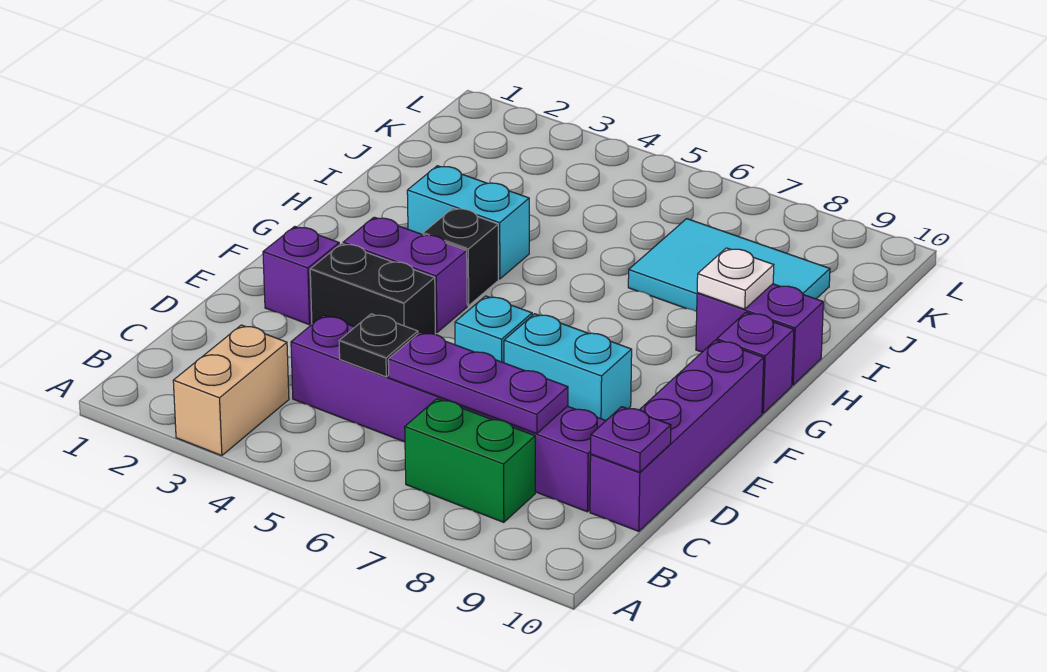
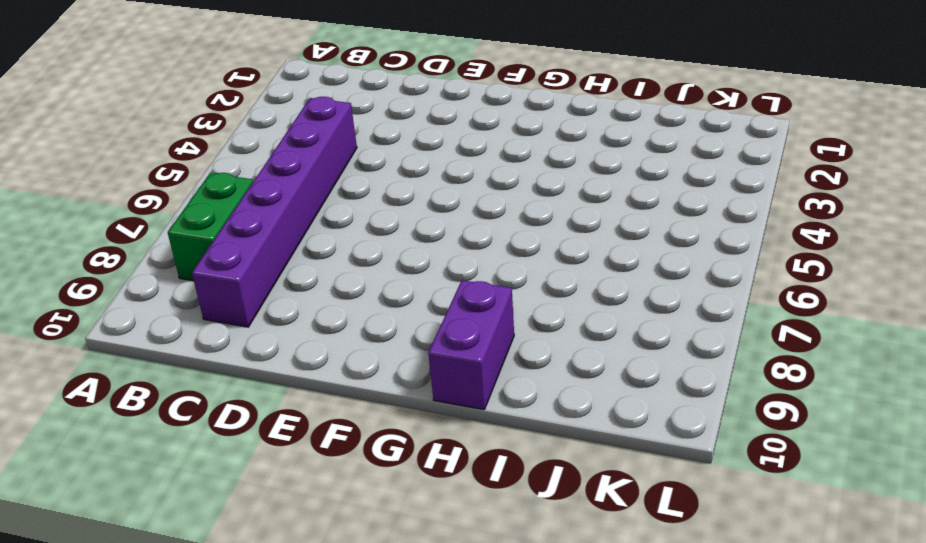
none -> tan 1x2 brick [173,325,289,456]
none -> purple 1x4 brick [590,340,764,531]
none -> purple 1x1 brick [263,226,339,325]

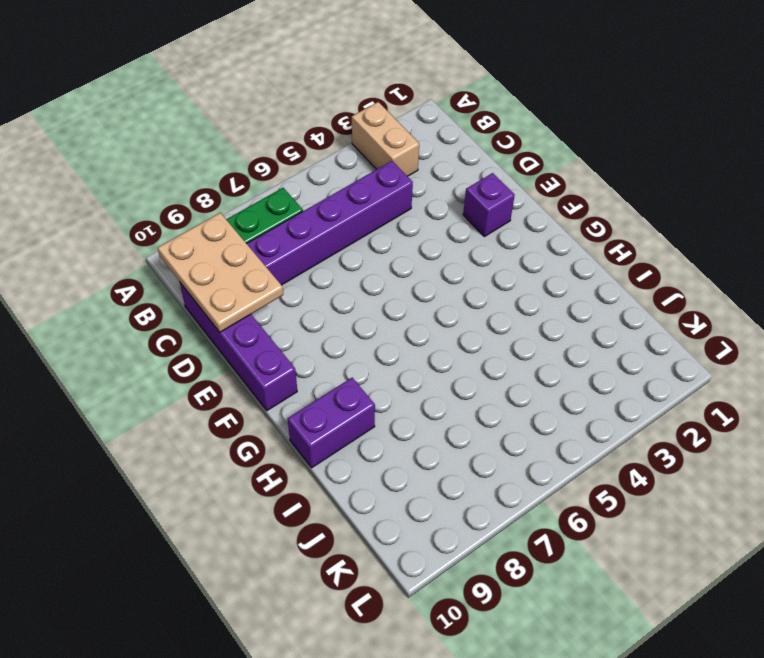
tan 2x3 plate [158,213,283,332] -> purple 1x1 plate [591,407,671,472]
none -> black 1x2 brick [310,244,435,334]
none -> cyan 1x1 brick [455,296,532,363]
none -> cyan 1x2 brick [504,314,632,420]

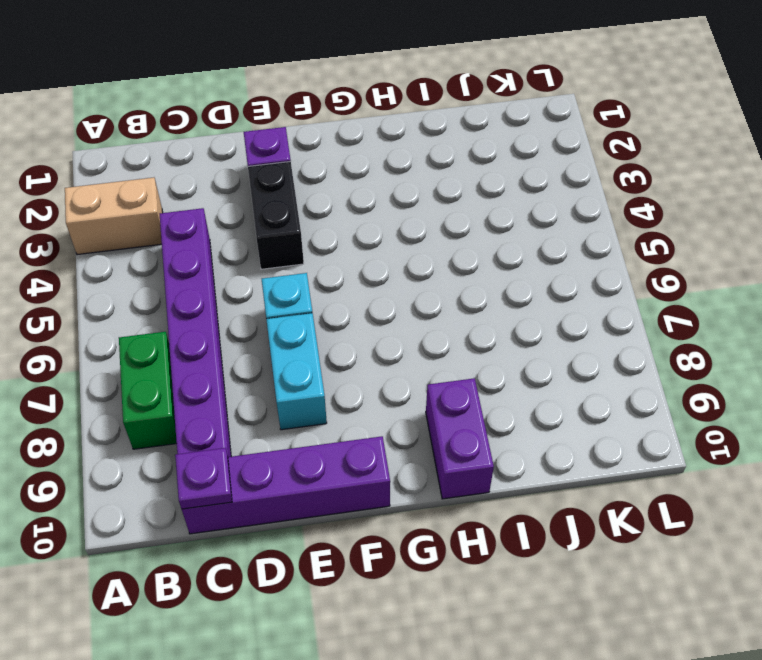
none -> purple 1x2 brick [343,217,467,333]
none -> black 1x1 brick [423,208,498,306]
none -> purple 1x1 brick [717,312,794,413]

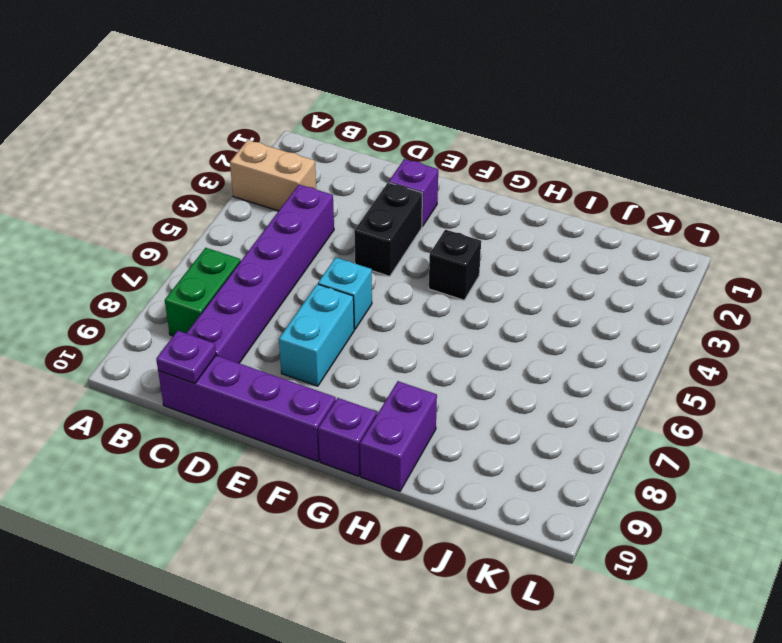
none -> purple 1x2 brick [343,217,467,333]
none -> cyan 1x2 brick [407,166,529,279]
none -> cyan 2x3 tile [628,219,830,312]

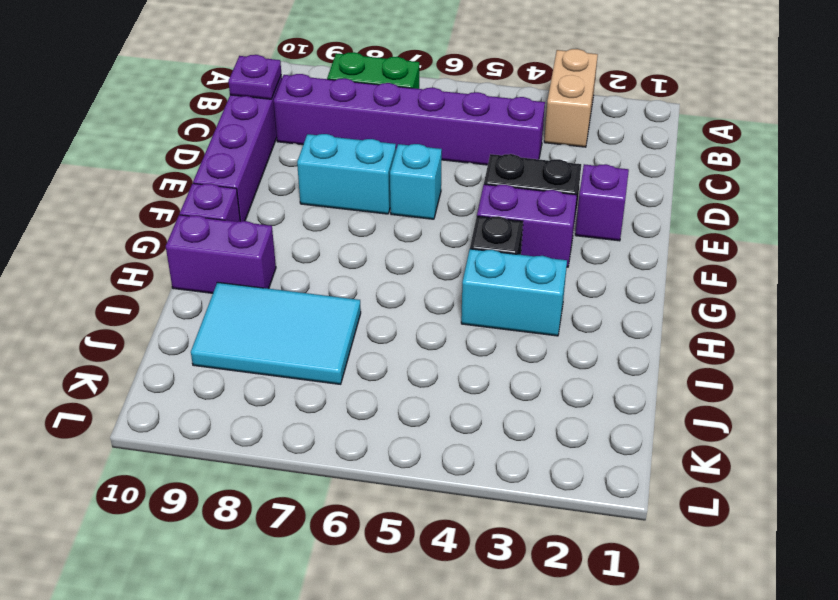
none -> black 1x1 plate [339,314,418,377]
none -> purple 1x3 plate [388,332,568,434]
none -> white 1x1 plate [697,248,774,309]

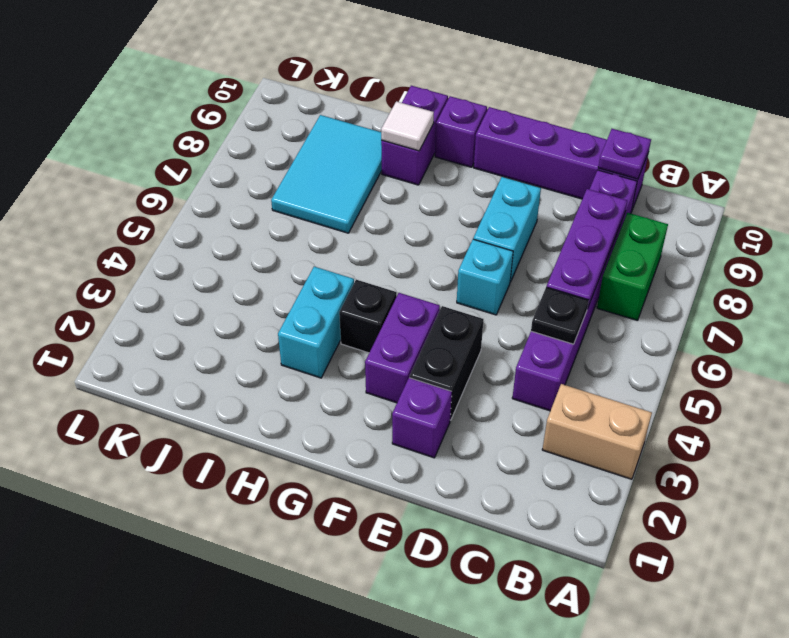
white 1x1 tile [381,101,434,151] -> white 1x1 plate [697,248,774,309]

